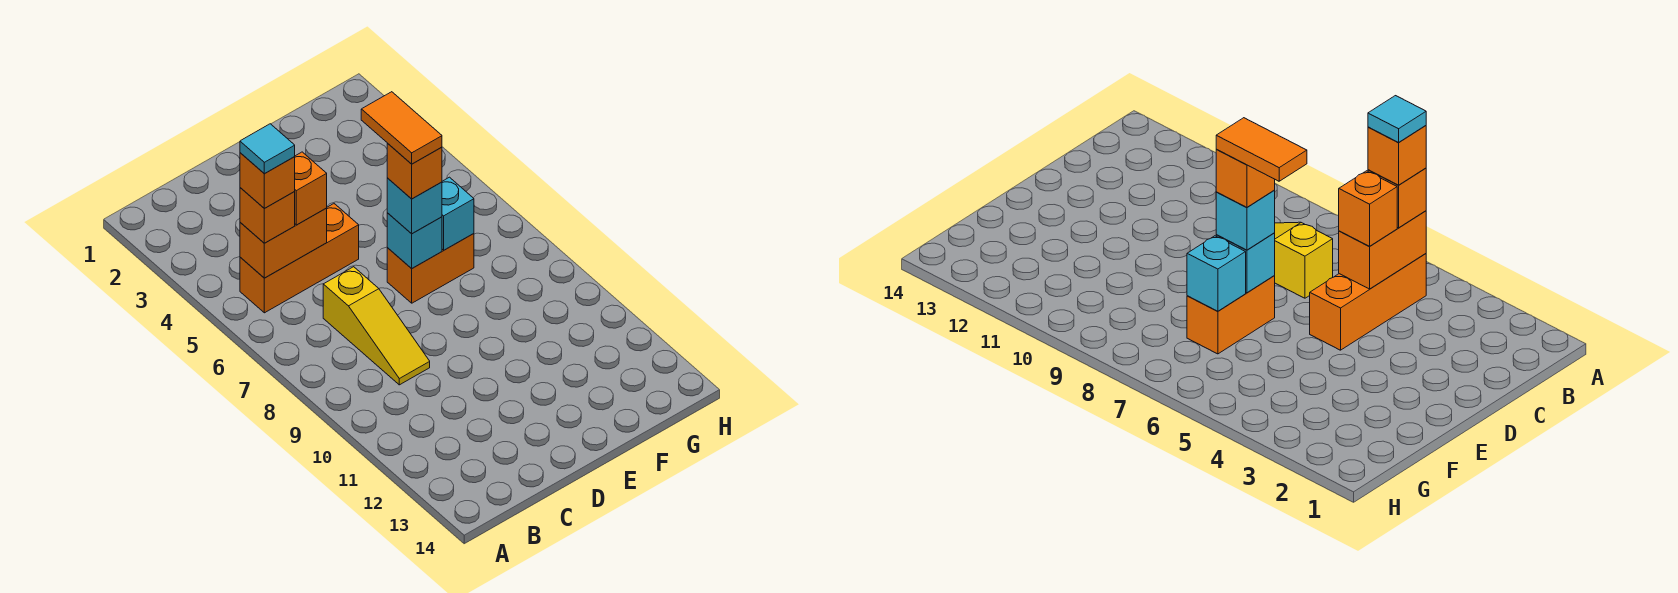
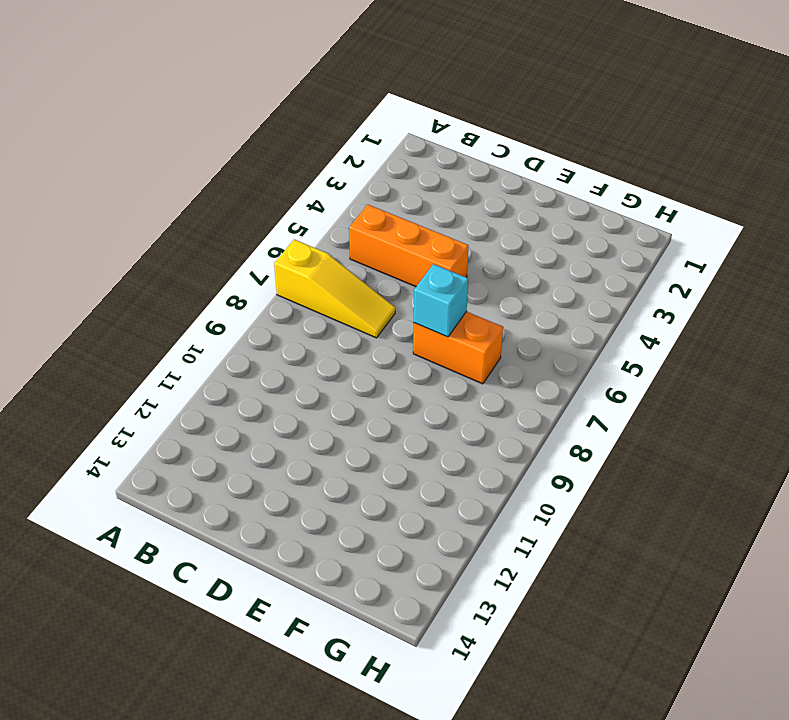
yellow 1x3 slope [274,239,395,338] -> yellow 1x3 slope turned to [323,267,430,385]
none -> orange 1x2 brick [240,208,327,278]
none -> cyan 1x1 brick [442,177,474,250]
none -> orange 1x1 brick [240,188,295,243]

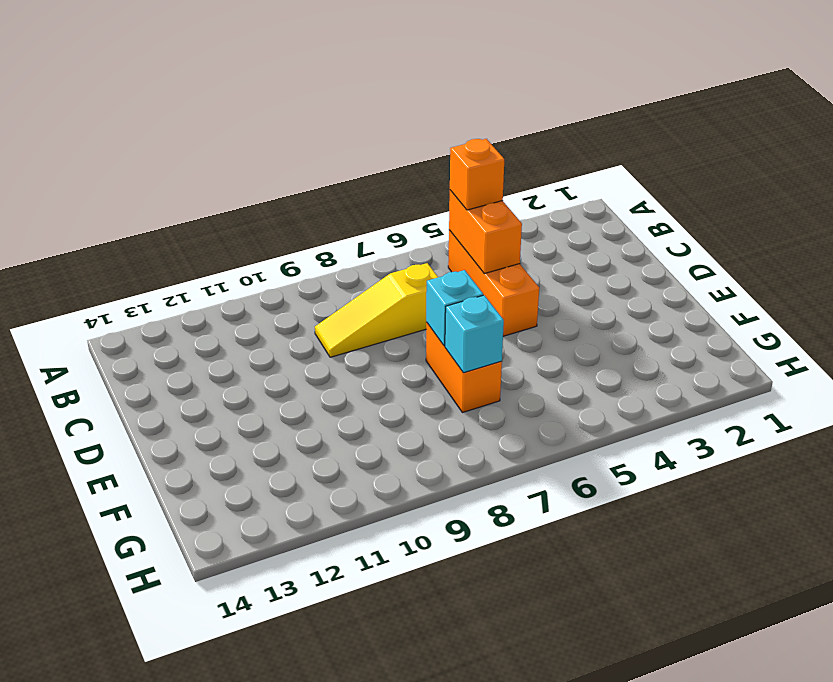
none -> orange 1x1 brick [294,152,327,225]
none -> cyan 1x1 brick [387,178,442,234]
none -> orange 1x1 brick [240,153,295,209]

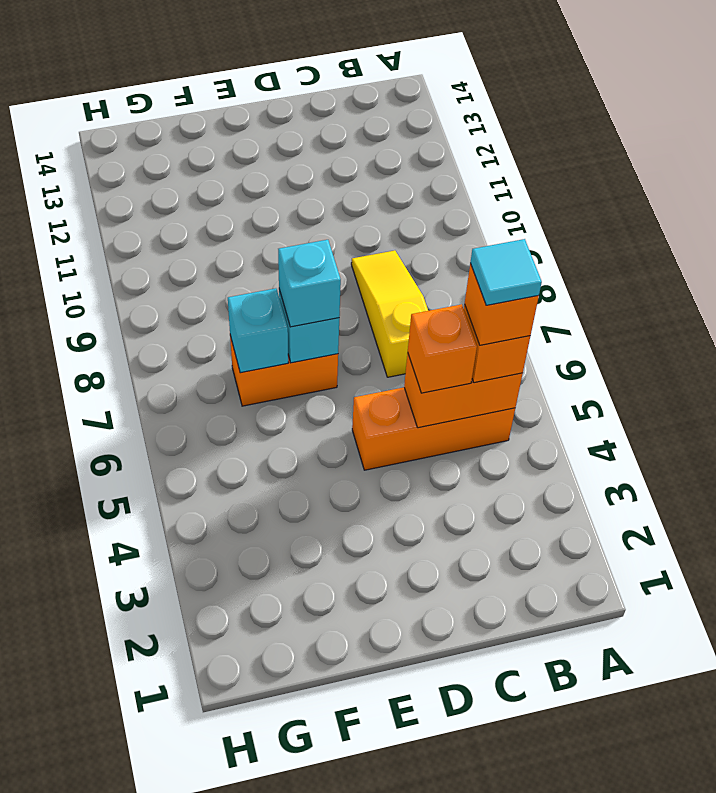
none -> orange 1x1 brick [387,143,442,199]
none -> orange 1x2 tile [361,92,442,164]

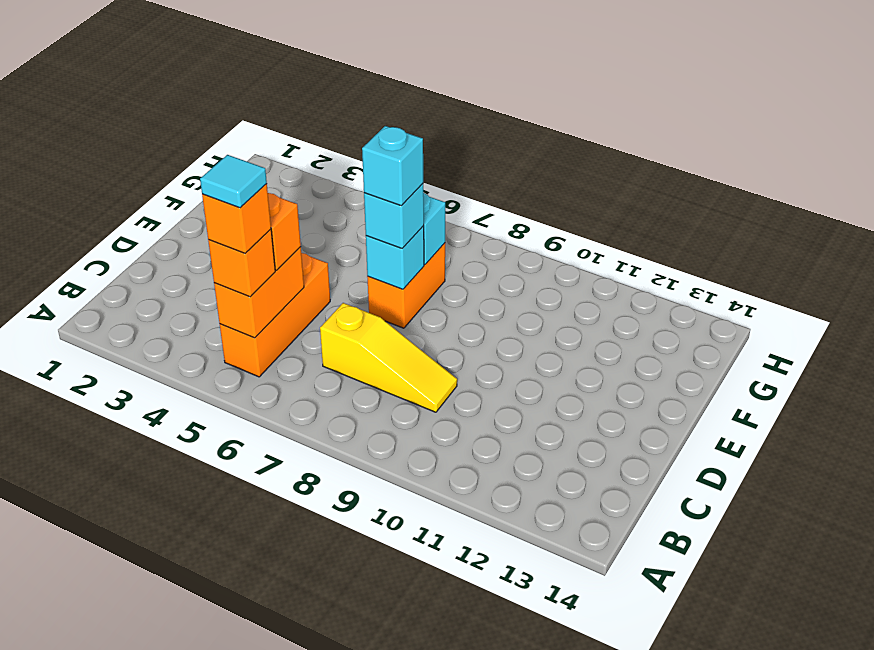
cyan 1x1 brick [362,126,423,206] -> orange 1x1 brick [387,143,442,199]
none -> orange 1x2 tile [361,92,442,164]

